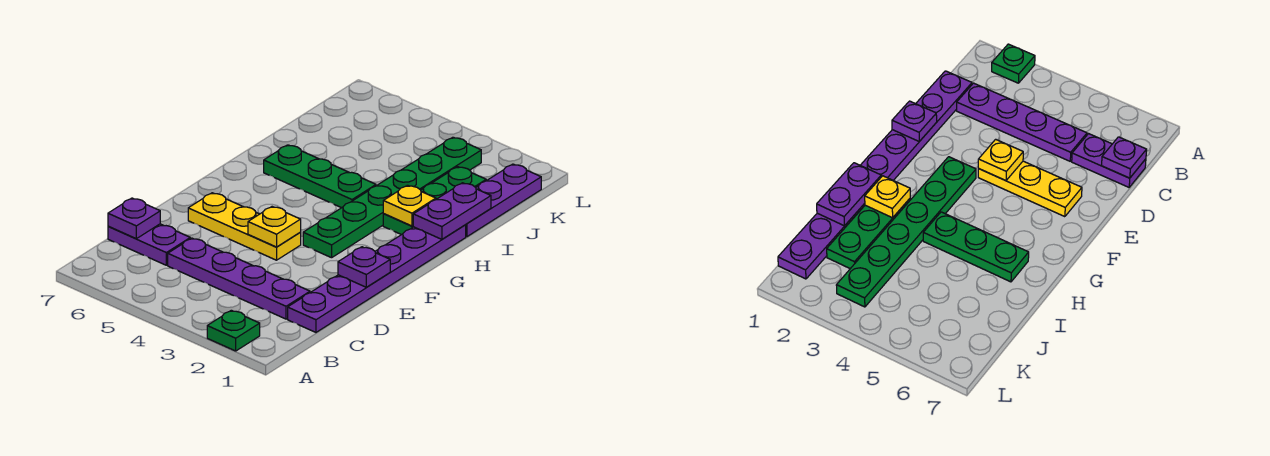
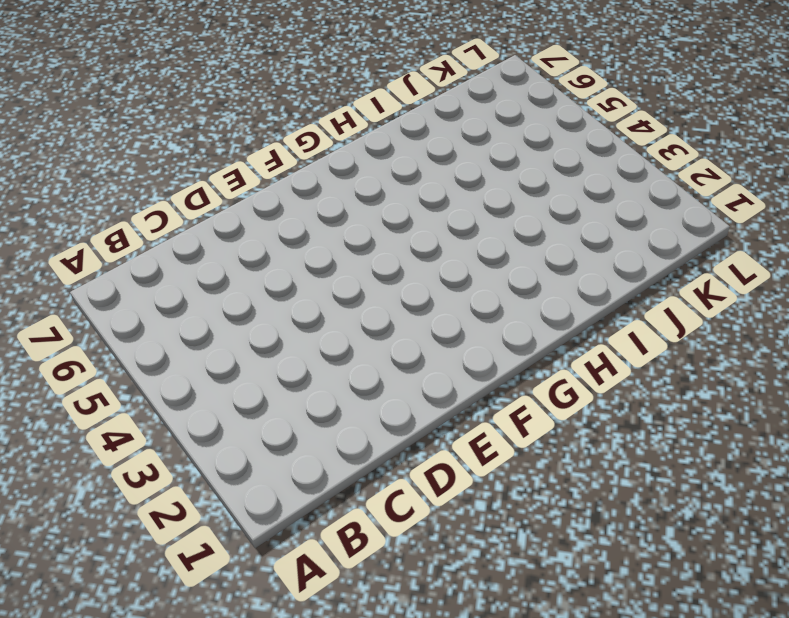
none -> green 1x1 plate [207,310,260,351]
none -> purple 1x6 plate [288,225,466,332]
none -> purple 1x4 plate [168,238,310,319]

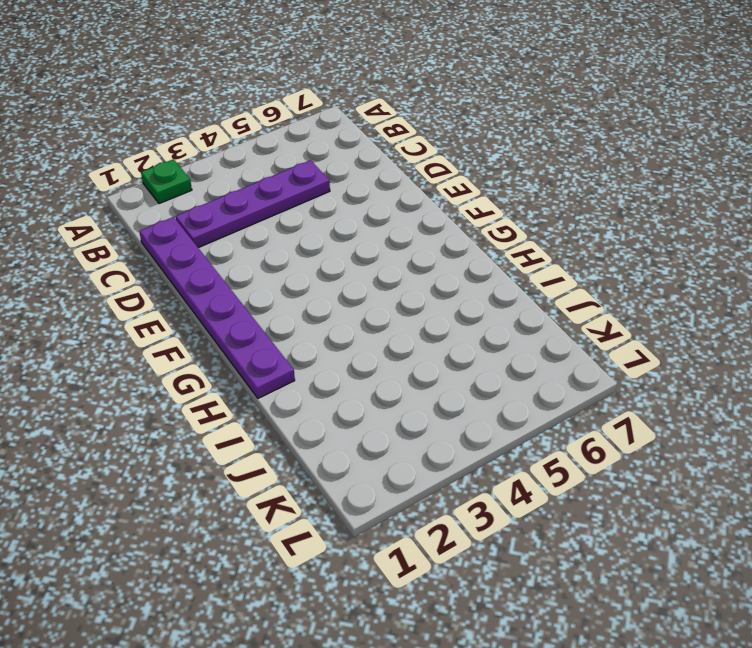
none -> purple 1x2 plate [108,224,190,265]
none -> yellow 1x3 plate [188,193,301,260]
none -> green 1x6 plate [303,137,481,258]

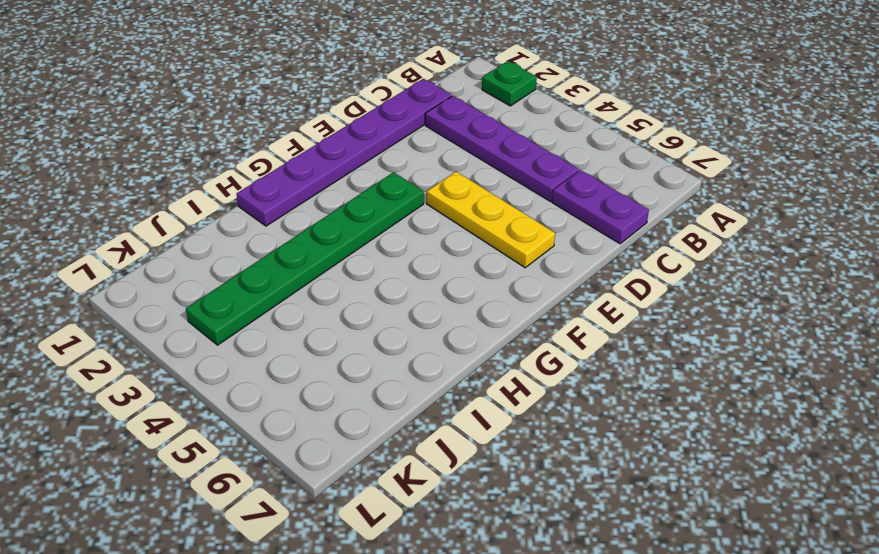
none -> green 1x3 plate [383,167,486,235]
none -> green 1x3 plate [264,145,376,208]
none -> purple 1x3 plate [466,164,541,237]

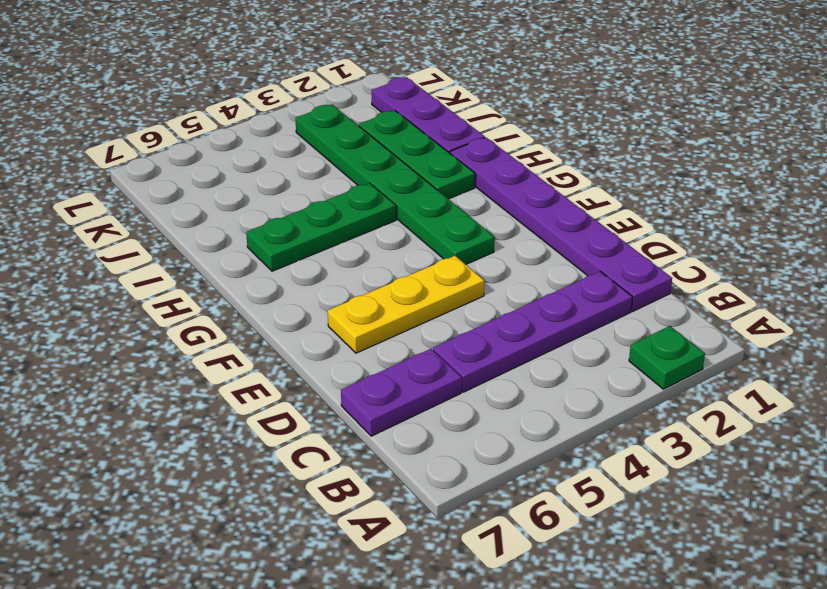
none -> purple 1x1 plate [108,198,160,239]
none -> purple 1x1 plate [338,247,390,287]
none -> yellow 1x1 plate [248,207,301,247]

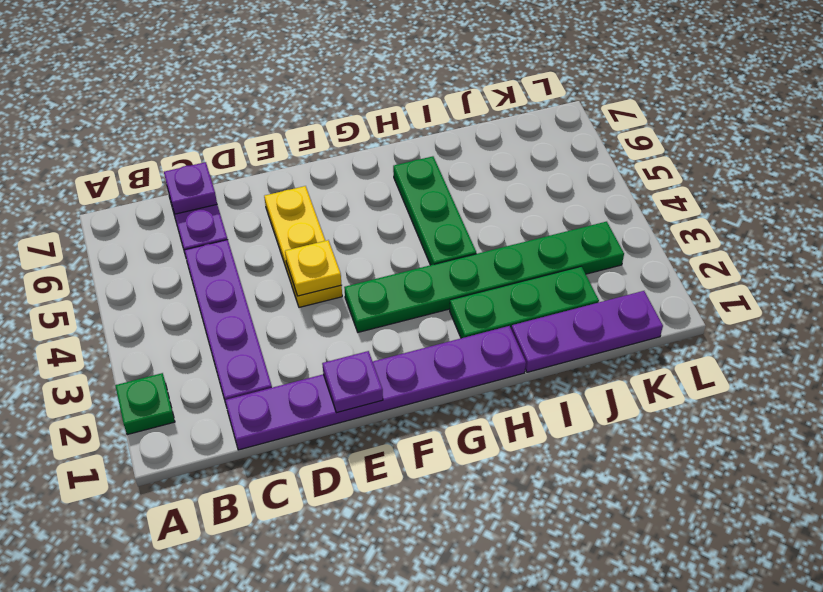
none -> purple 1x2 plate [413,183,491,239]
none -> yellow 1x1 plate [383,185,436,226]

